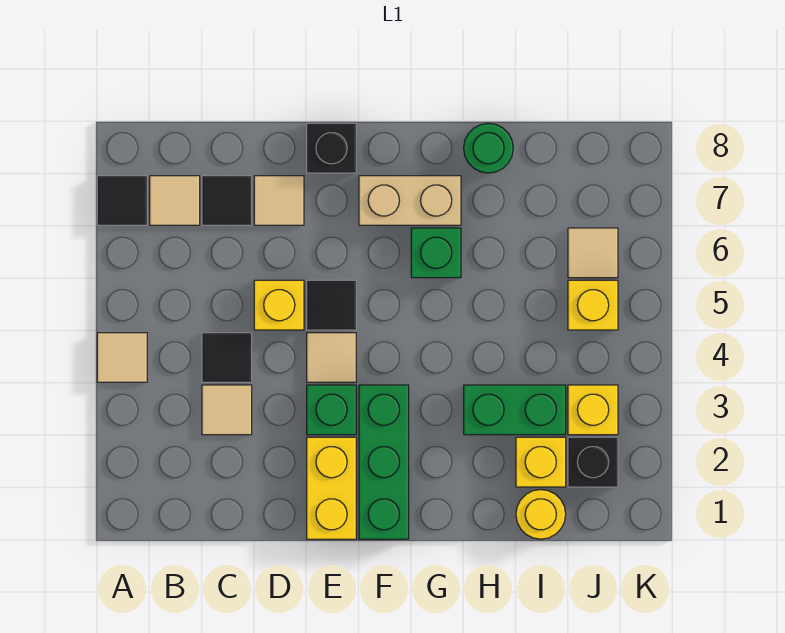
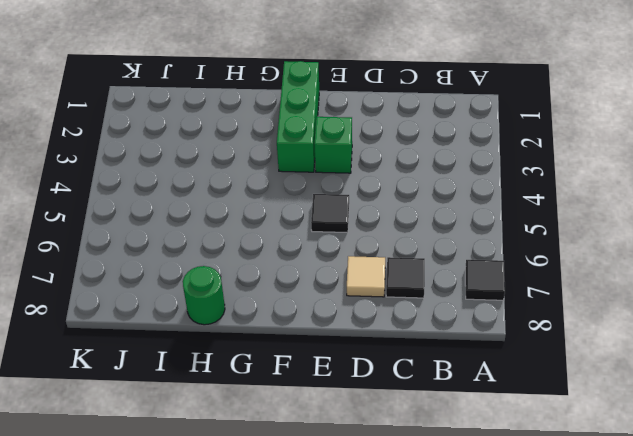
none -> tan 1x1 tile [97,333,147,382]
none -> tan 1x1 tile [150,176,200,225]
none -> tan 1x1 tile [202,385,252,435]

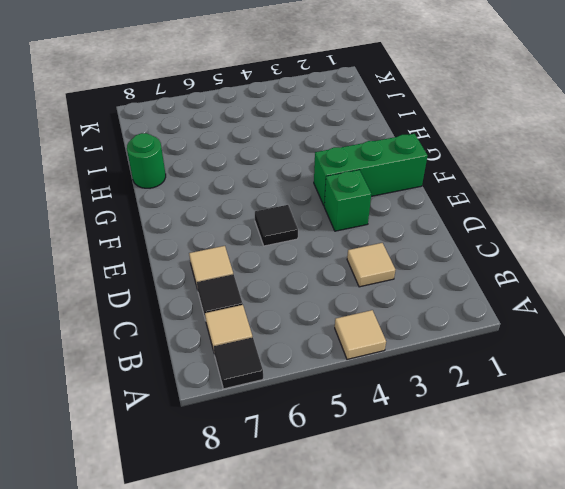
none -> black 1x1 tile [202,333,252,382]
none -> yellow 1x1 brick [254,280,304,330]
none -> yellow 1x2 brick [307,437,356,539]

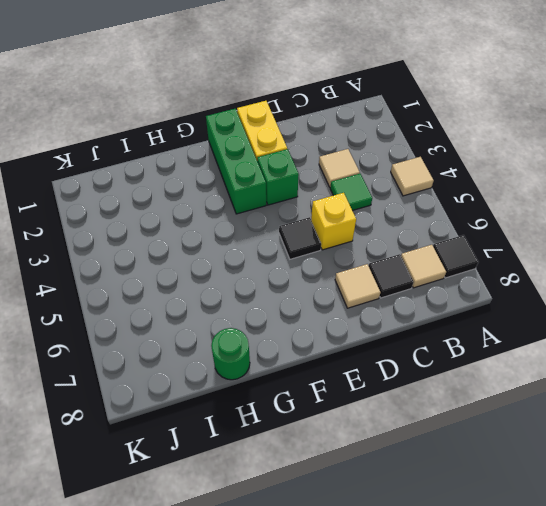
green 1x1 tile [330,174,372,211] -> black 1x1 tile [202,333,252,382]
none -> tan 1x1 tile [307,333,356,382]
none -> black 1x1 brick [307,123,356,173]
none -> tan 1x2 brick [359,176,461,225]

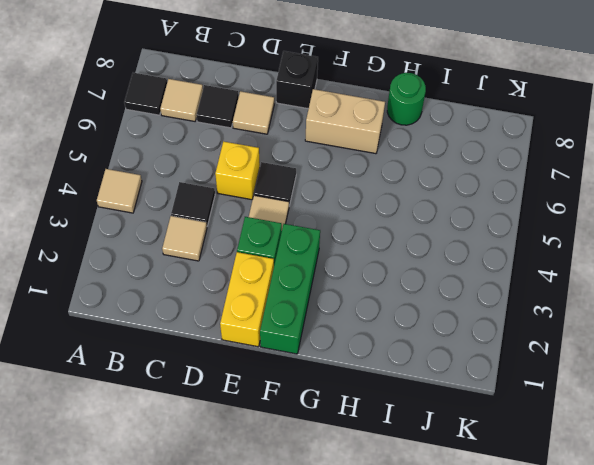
none -> green 1x1 brick [411,228,461,278]
none -> green 1x2 brick [464,385,566,435]
none -> yellow 1x1 round brick [516,490,566,539]

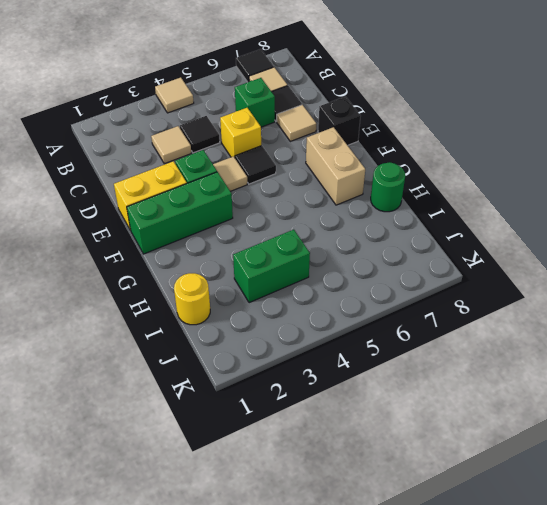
green 1x1 brick [235,78,275,127] -> green 1x1 brick moved to [411,228,461,278]
green 1x2 brick [233,230,310,303] -> green 1x2 brick turned to [464,385,566,435]
none -> yellow 1x1 brick [516,437,566,487]
none -> black 1x1 brick [568,437,618,487]
none -> yellow 1x1 brick [568,385,618,435]

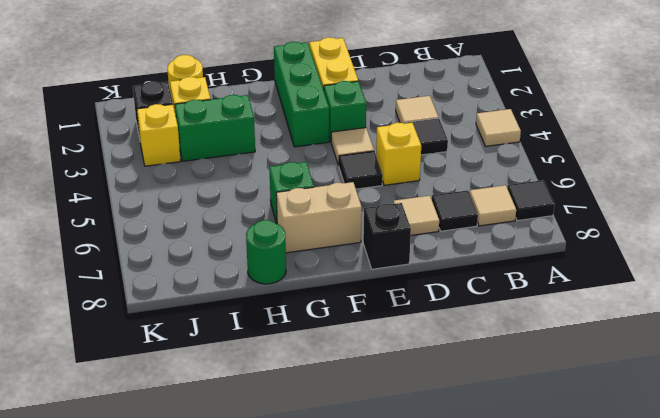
none -> yellow 1x1 brick [568,280,618,330]
none -> tan 1x1 tile [568,228,618,278]

